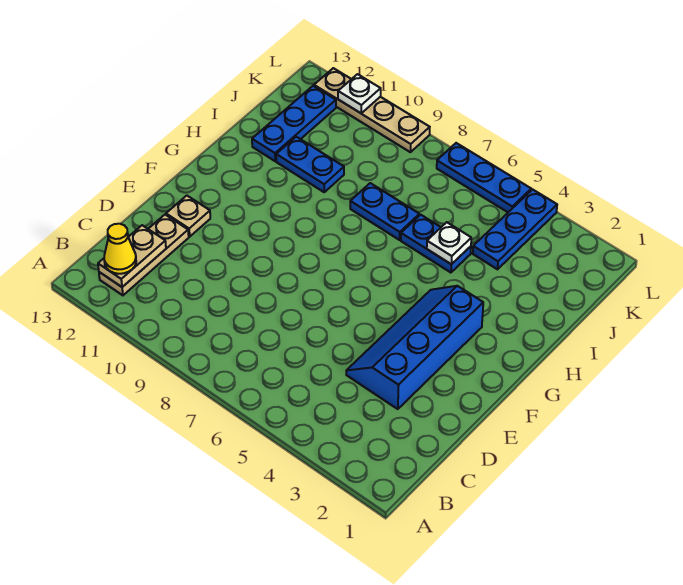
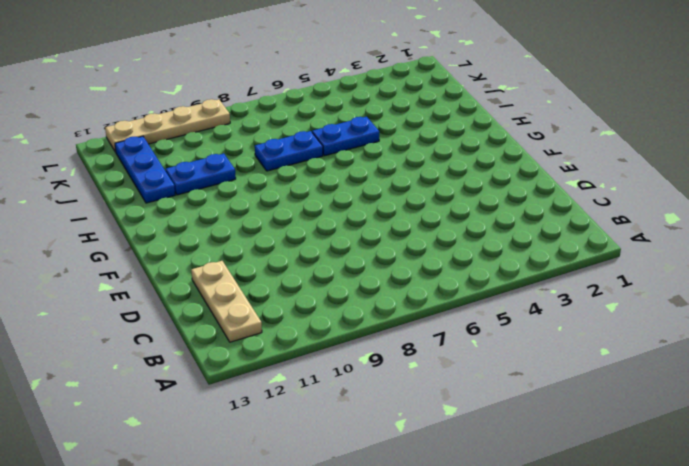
none -> blue 2x4 slope [346,286,483,409]
none -> tan 1x1 plate [166,196,210,236]
none -> blue 1x3 plate [473,189,557,269]

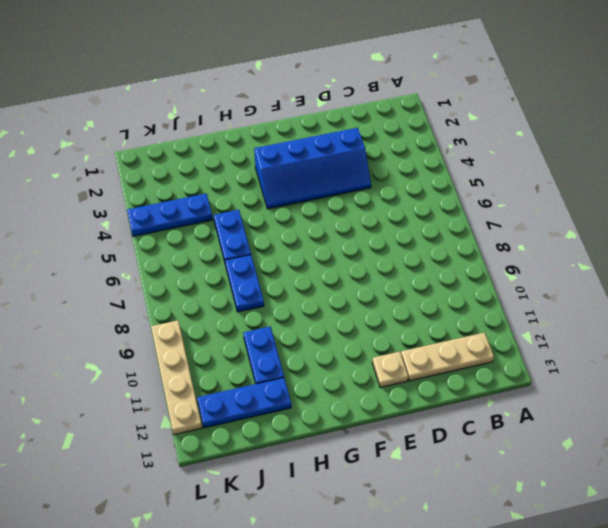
none -> blue 1x3 plate [437,143,531,212]
none -> tan 1x2 plate [98,225,166,287]
none -> white 1x1 plate [427,222,471,264]

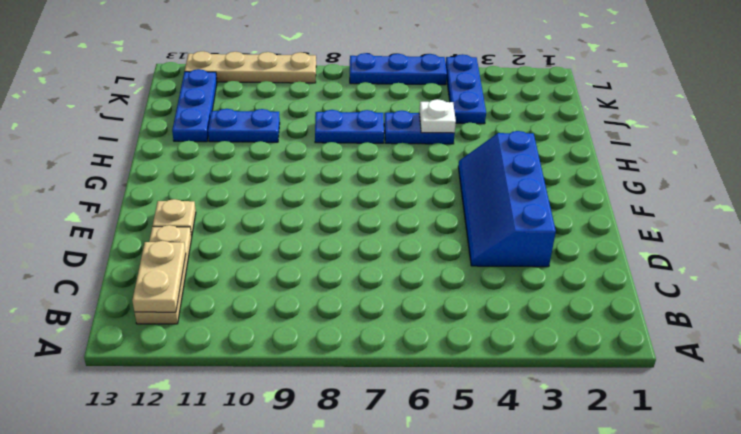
none -> white 1x1 plate [338,74,381,113]
none -> yellow 1x1 cone [104,224,136,274]

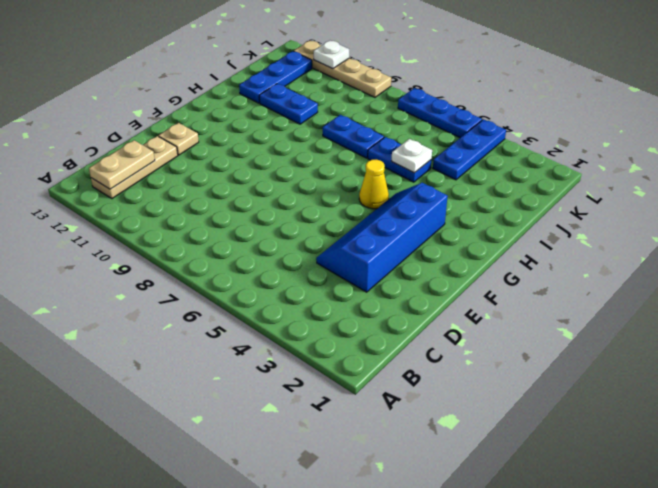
yellow 1x1 cone [359,160,389,209] -> yellow 1x1 cone moved to [104,224,136,274]

